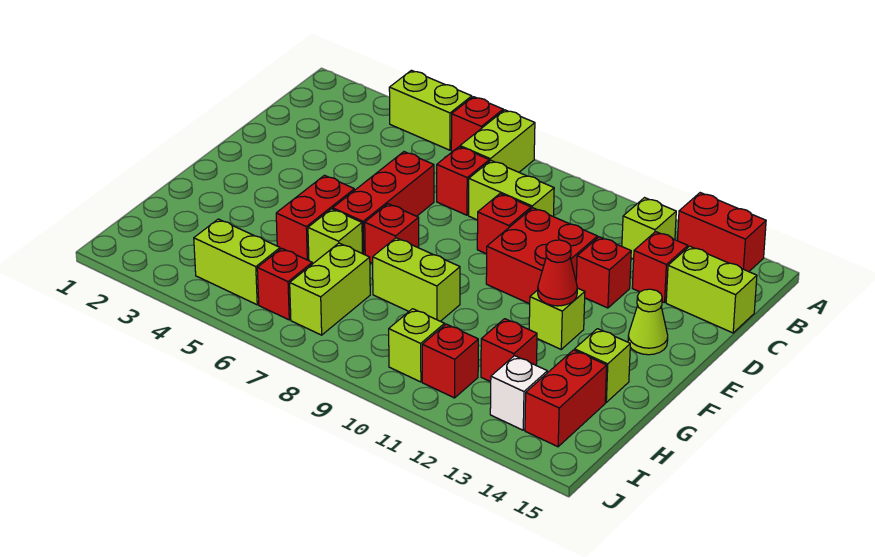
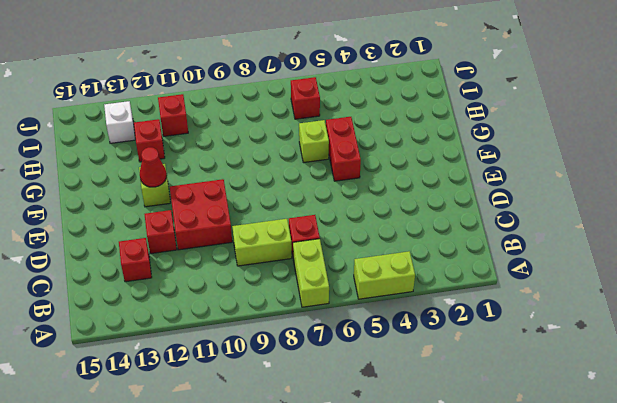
none -> red 1x1 brick [451,97,503,151]
none -> red 1x2 brick [678,193,766,272]
none -> lime 1x1 brick [622,198,676,259]

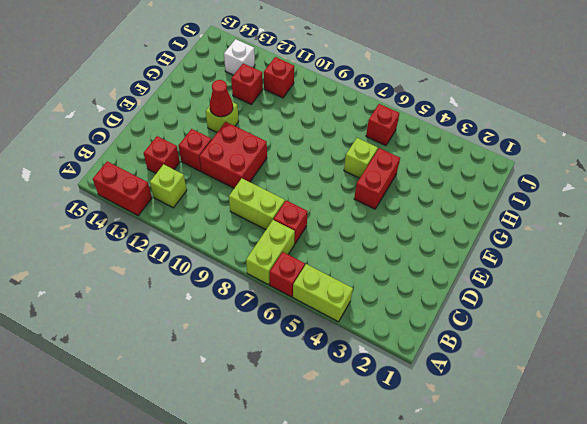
none -> lime 1x2 brick [666,246,757,333]
none -> red 1x3 brick [333,152,434,255]
none -> red 1x1 brick [477,194,531,254]

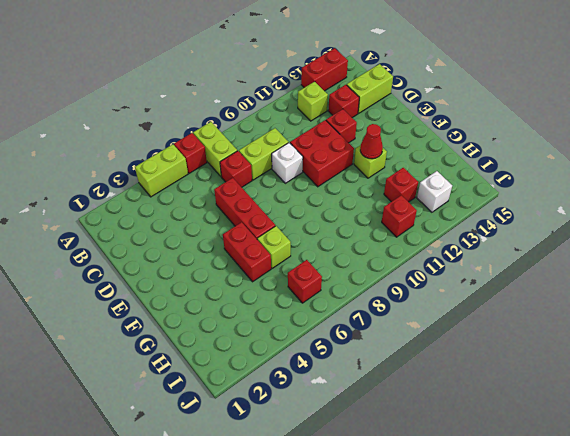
white 1x1 brick [272,143,303,183] -> red 1x1 brick [477,194,531,254]
none -> lime 1x1 cone [628,289,668,355]
none -> red 1x1 brick [365,204,419,263]
none -> lime 1x2 brick [373,238,460,321]

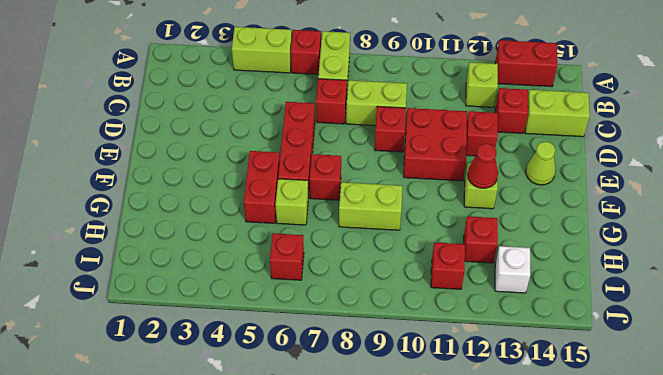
none -> lime 1x1 brick [575,329,630,402]
none -> lime 1x2 brick [290,243,370,335]
none -> red 1x2 brick [525,350,607,447]

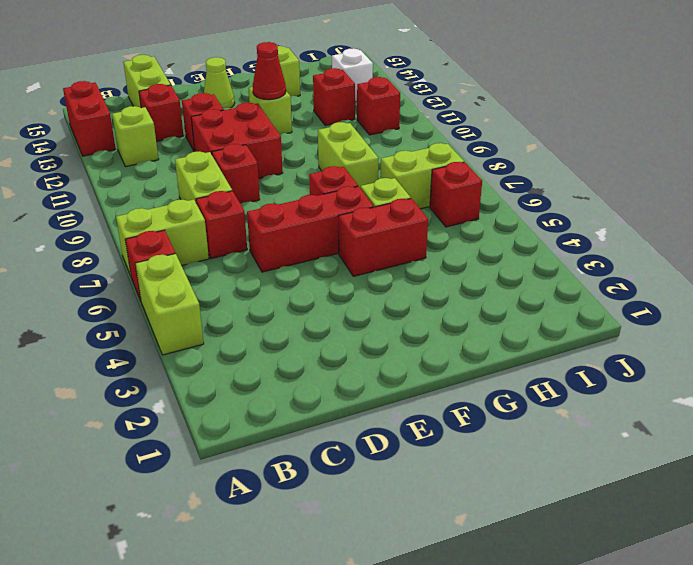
none -> red 1x2 brick [525,350,607,447]
none -> lime 1x2 brick [194,219,280,305]
none -> lime 1x1 brick [389,309,445,382]

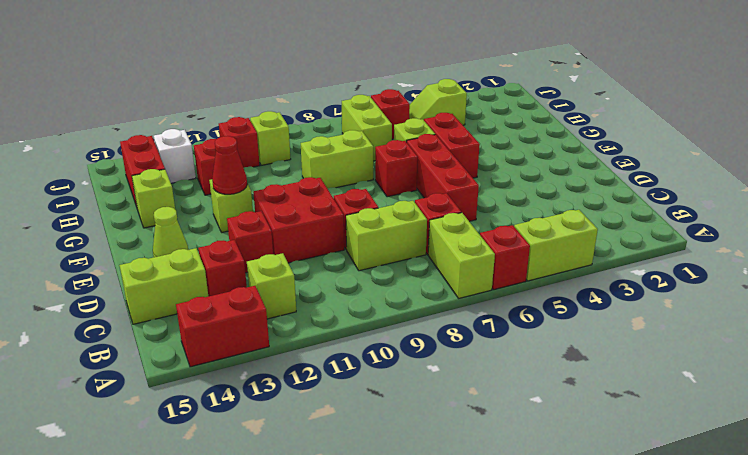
lime 1x2 slope [409,79,467,125] -> lime 1x2 brick [194,219,280,305]

